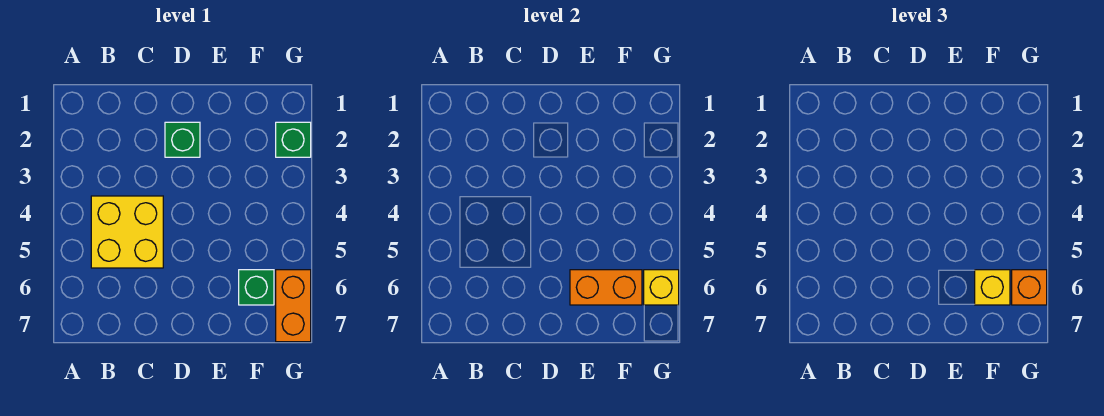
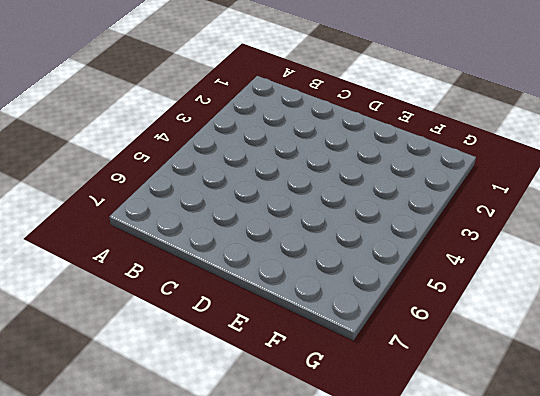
none -> yellow 2x2 brick [91,196,163,268]
none -> green 1x1 brick [165,122,200,157]

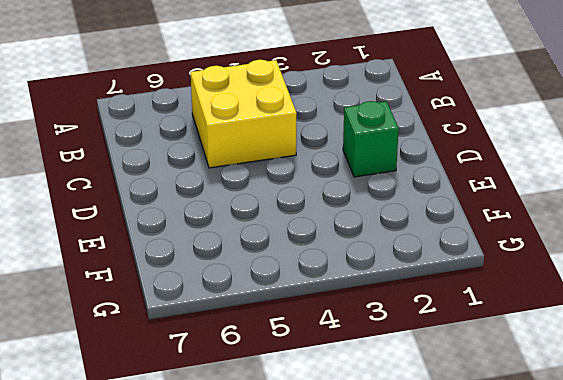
none -> green 1x1 brick [239,270,274,305]
none -> green 1x1 brick [276,122,311,157]

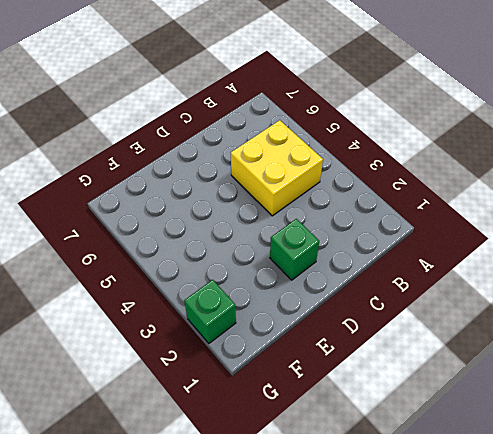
none -> green 1x1 brick [239,270,274,305]
none -> orange 1x2 brick [276,270,311,342]

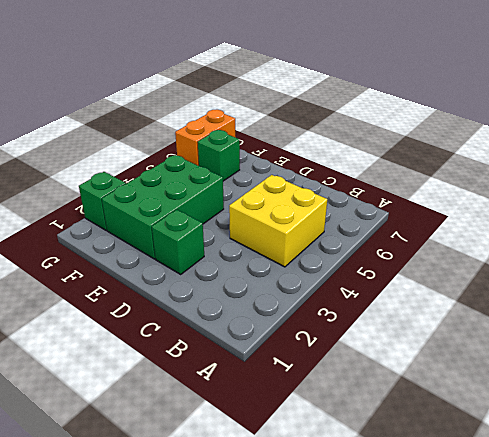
green 2x3 brick [102,155,224,259] -> none
none -> orange 1x2 brick [570,270,642,305]
none -> yellow 1x1 brick [644,270,679,305]

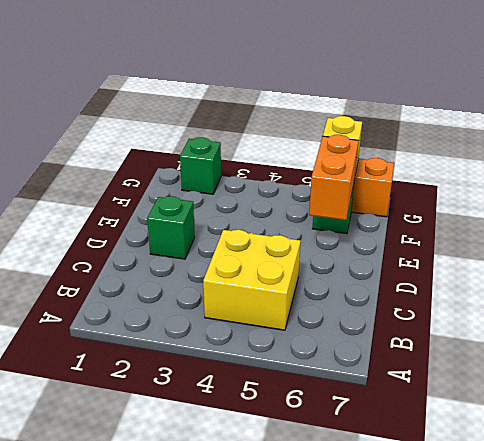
none -> yellow 1x1 brick [975,270,1010,305]
none -> orange 1x1 brick [1012,270,1047,305]

